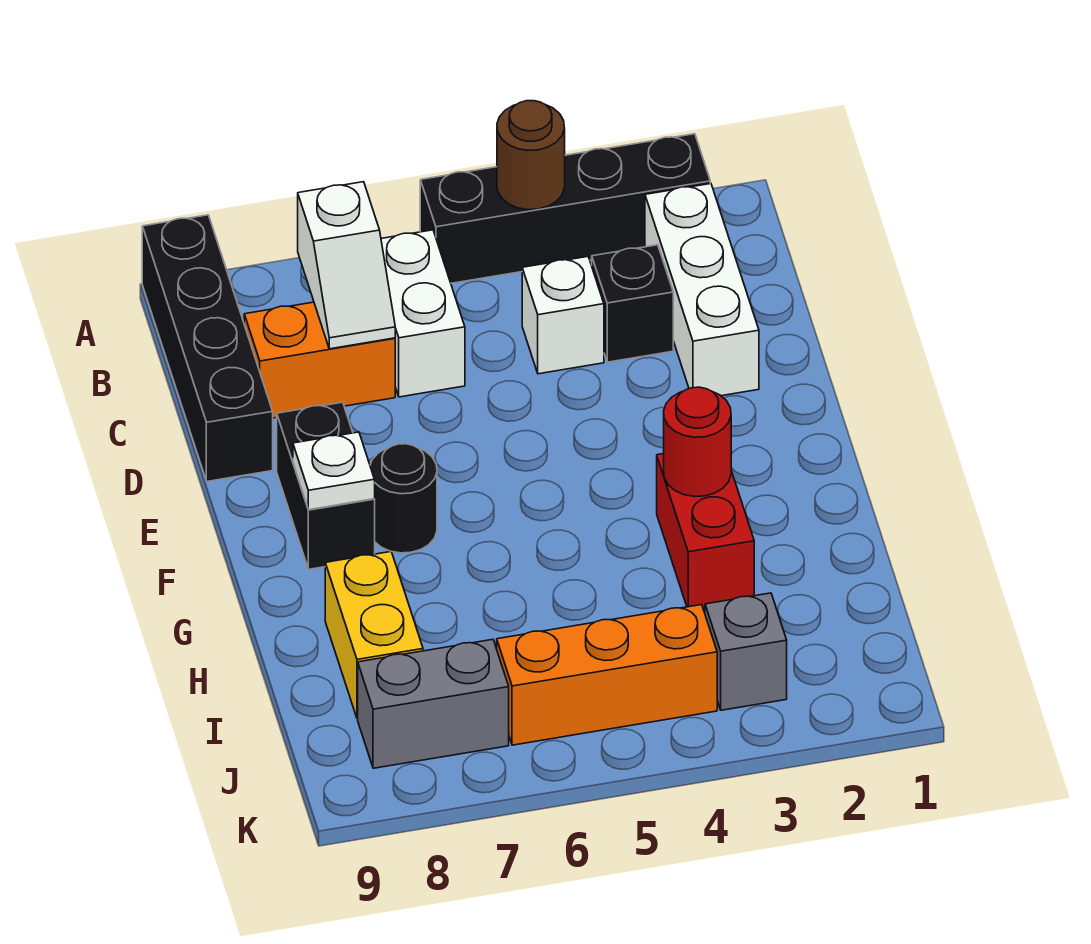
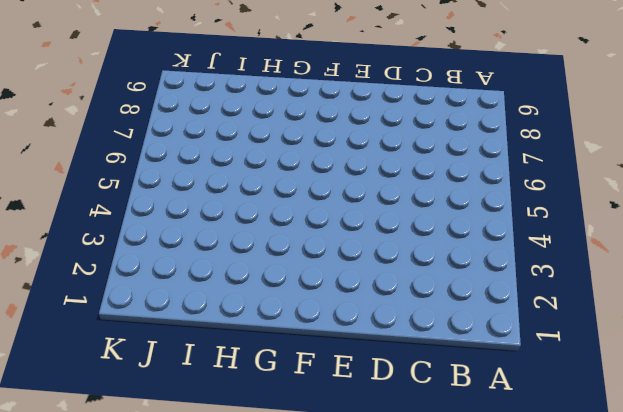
none -> black 1x4 brick [420,134,710,283]
none -> black 1x4 brick [142,215,273,481]
none -> white 1x3 brick [645,184,759,396]

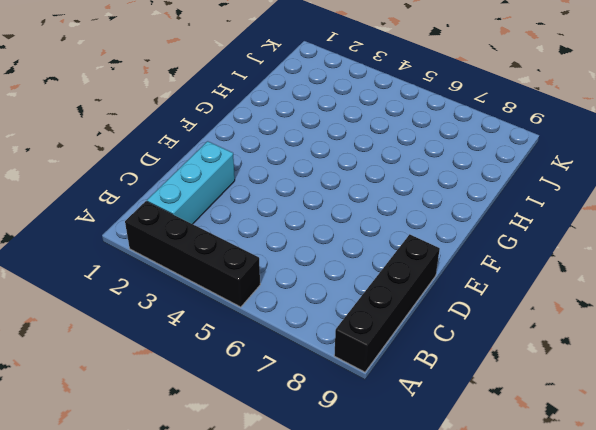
cyan 1x3 brick [147,141,235,224] -> white 1x3 brick [645,184,759,396]
none -> white 1x2 brick [381,230,465,397]
none -> black 1x1 brick [592,245,673,362]
none -> white 1x1 brick [522,257,604,374]

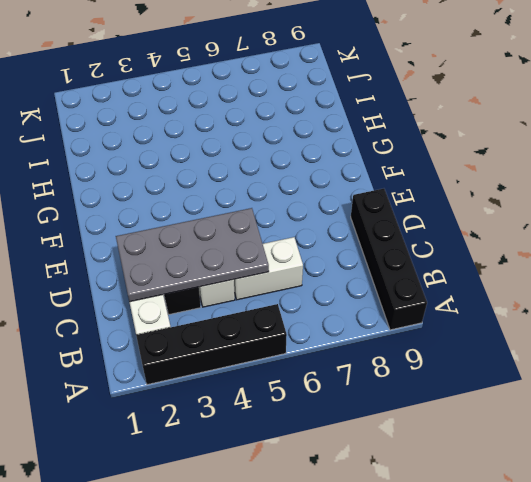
grey 2x4 plate [116,208,269,302] -> none
white 1x2 brick [234,237,303,300] -> white 1x2 brick turned to [381,230,465,397]
none -> orange 1x2 brick [244,302,395,418]
none -> black 1x2 brick [277,402,375,569]
none -> black 1x1 round brick [370,444,437,553]

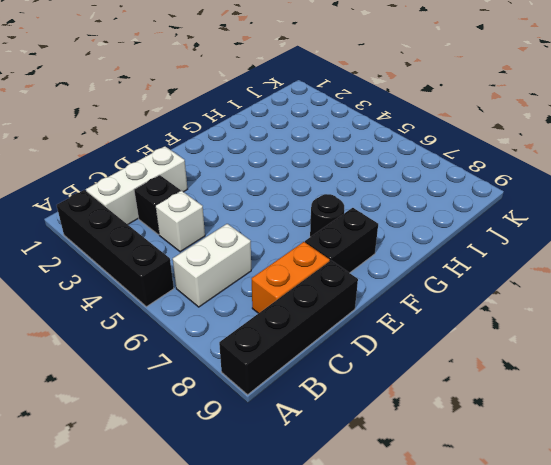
orange 1x2 brick [251,242,330,313] -> orange 1x2 brick turned to [244,302,395,418]
none -> red 1x2 brick [657,454,754,608]
none -> yellow 1x2 brick [325,551,423,719]
none -> grey 1x1 brick [705,593,787,710]

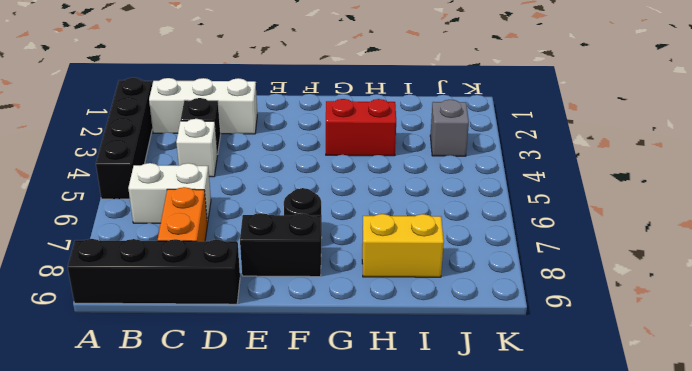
none -> orange 1x3 brick [497,605,717,745]
none -> grey 1x2 brick [358,639,509,768]
none -> brown 1x1 round brick [497,101,565,210]

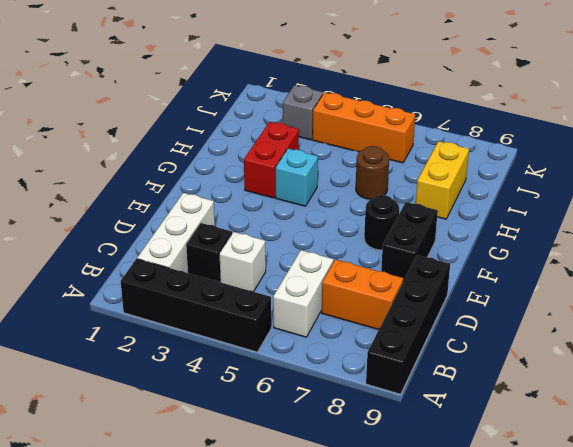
cyan 1x1 brick [275,149,318,206] -> none
brown 1x1 round brick [356,146,389,199] -> brown 1x1 round brick moved to [497,101,565,210]
none -> grey 1x2 brick [358,639,509,768]
none -> white 1x2 slope [298,182,395,349]
none -> white 1x1 plate [293,432,375,510]

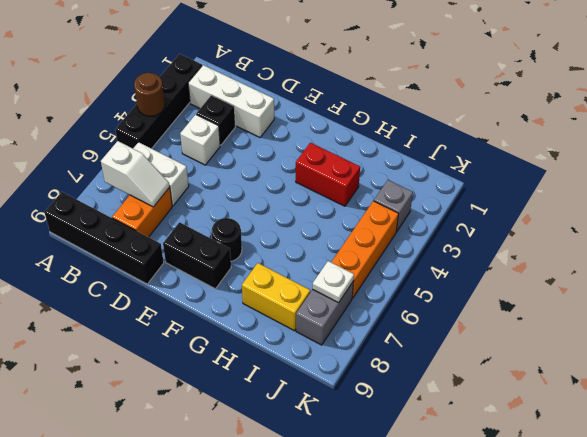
white 1x1 plate [312,261,354,303] -> white 1x1 plate moved to [293,432,375,510]
none -> red 1x1 round brick [664,387,731,497]

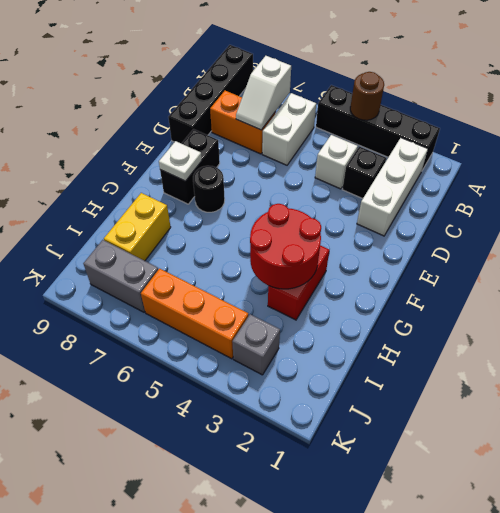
red 2x2 round brick [250,204,321,289] -> red 1x1 round brick [664,387,731,497]

